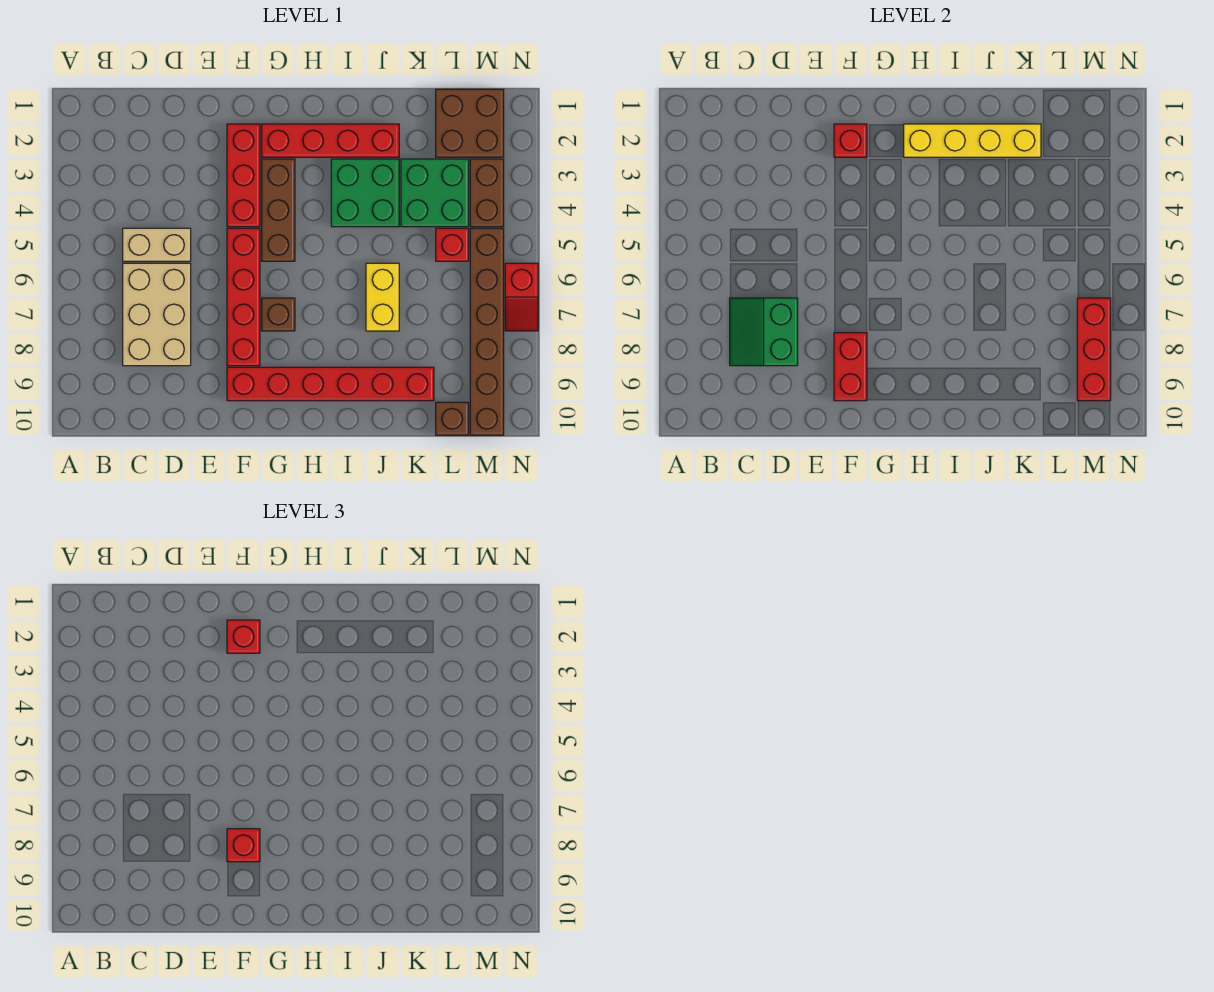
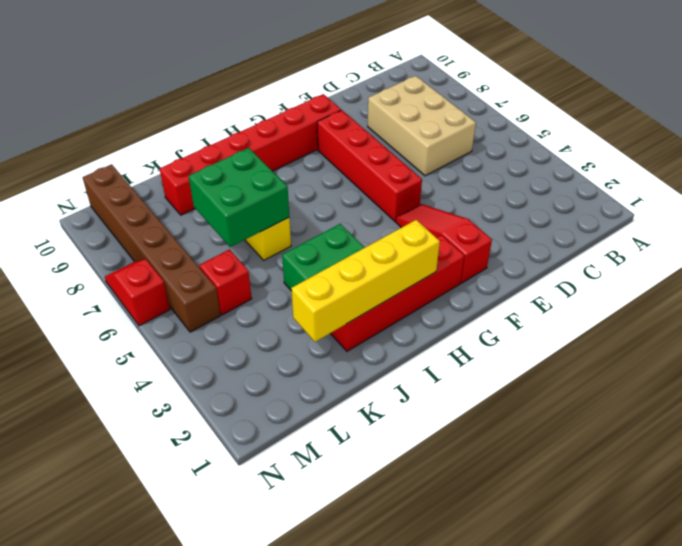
red 1x3 slope [396,204,492,283] -> red 1x3 brick [227,124,260,227]
green 2x2 brick [189,148,289,247] -> green 2x2 brick moved to [401,159,469,227]
none -> tan 1x2 brick [123,228,191,261]
none -> brown 1x3 brick [262,159,295,261]
none -> brown 1x1 brick [262,298,295,331]

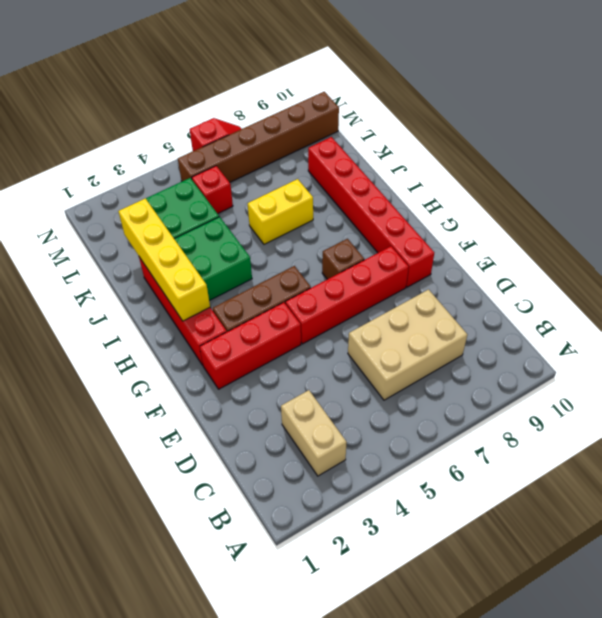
tan 1x2 brick [281,390,347,476] -> tan 1x2 brick moved to [123,228,191,261]
none -> brown 2x2 brick [436,89,504,157]
none -> brown 1x1 brick [436,402,469,435]
none -> brown 1x2 brick [470,159,504,227]

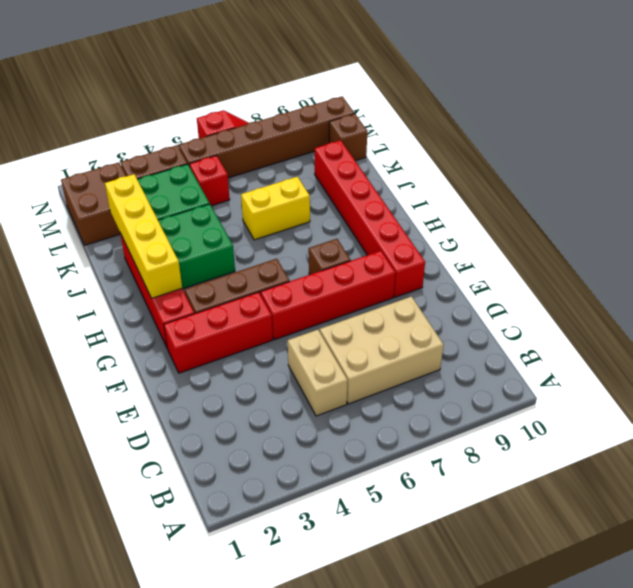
none -> green 2x2 slope [730,298,798,366]
none -> red 1x1 brick [834,124,867,157]
none -> red 1x2 brick [834,333,867,401]

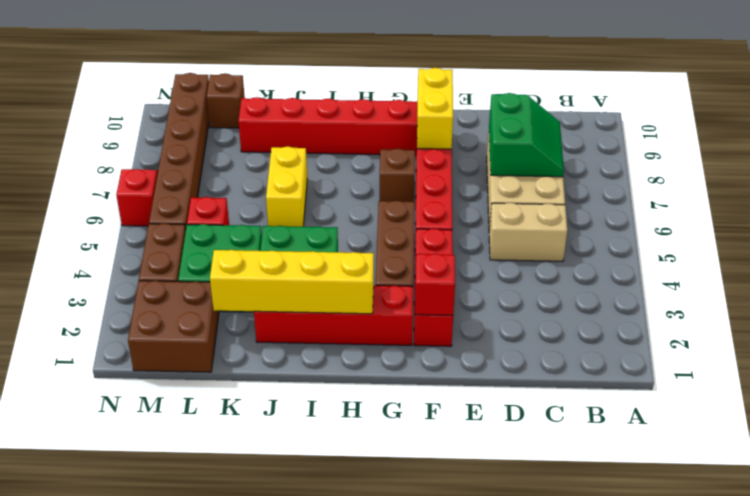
yellow 1x2 brick [417,68,453,149] -> red 1x2 brick [834,333,867,401]
none -> red 1x3 brick [1077,298,1111,401]
none -> red 1x1 brick [227,620,260,653]
none -> red 1x1 brick [227,829,260,862]

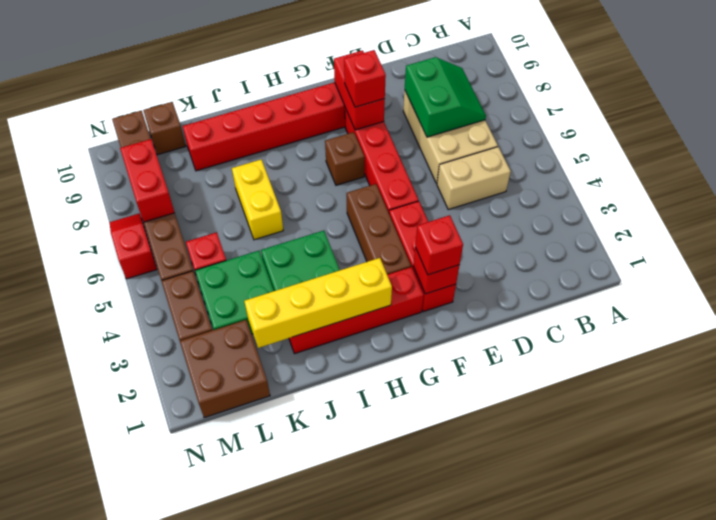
red 1x2 brick [120,139,175,222] -> red 1x3 brick [1077,298,1111,401]

